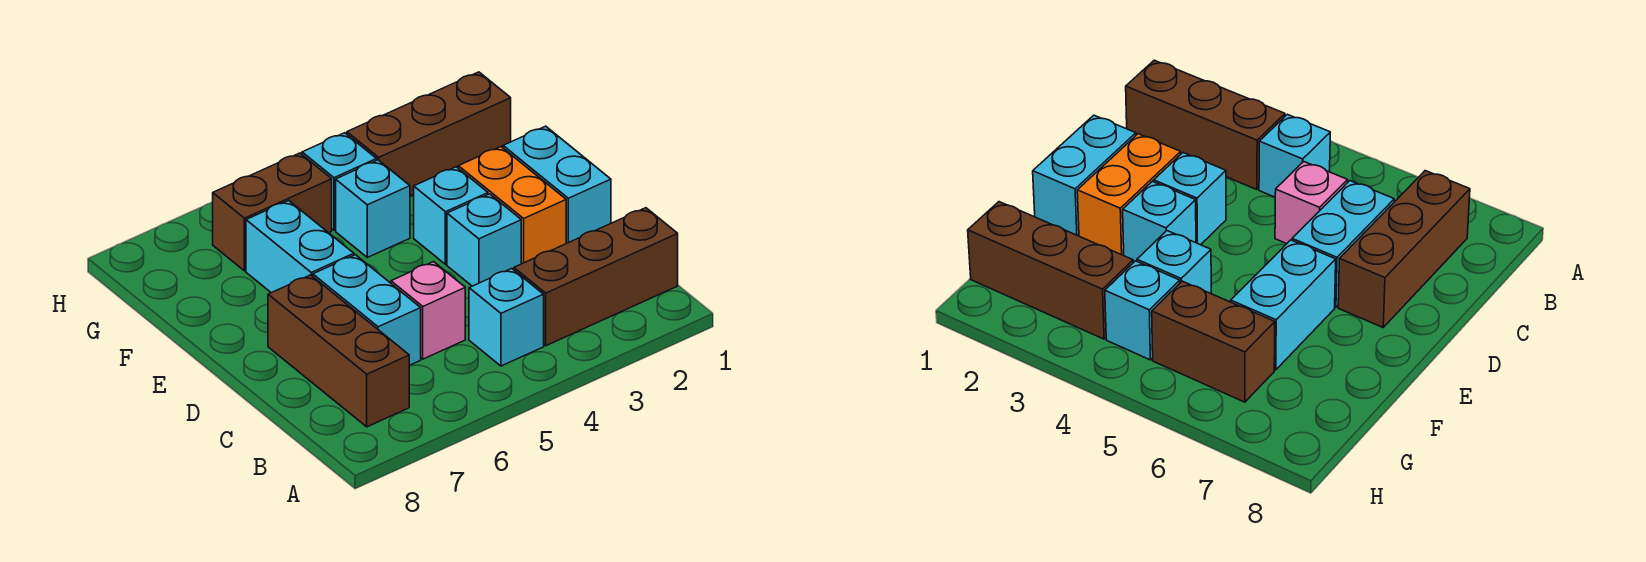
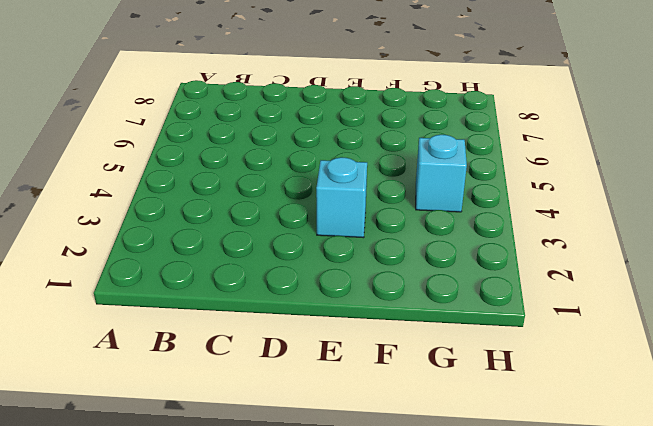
none -> brown 1x3 brick [514,208,678,346]
none -> cyan 1x1 brick [469,269,544,366]
none -> brown 1x3 brick [268,275,409,427]

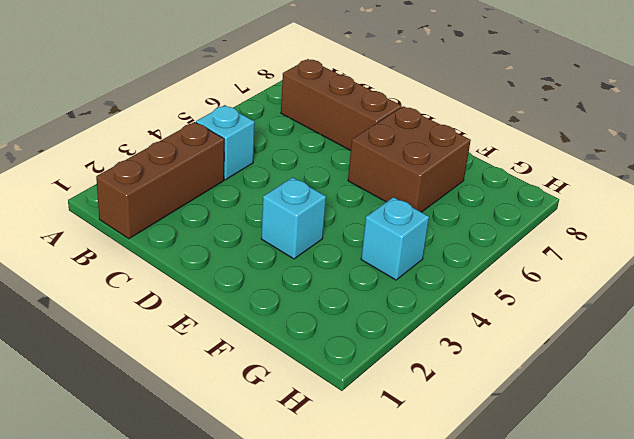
brown 2x2 brick [348,106,471,212] -> cyan 1x2 brick [246,200,354,293]
none -> pink 1x1 brick [391,262,465,359]
none -> cyan 1x2 brick [313,255,421,365]
none -> cyan 1x2 brick [503,126,611,243]

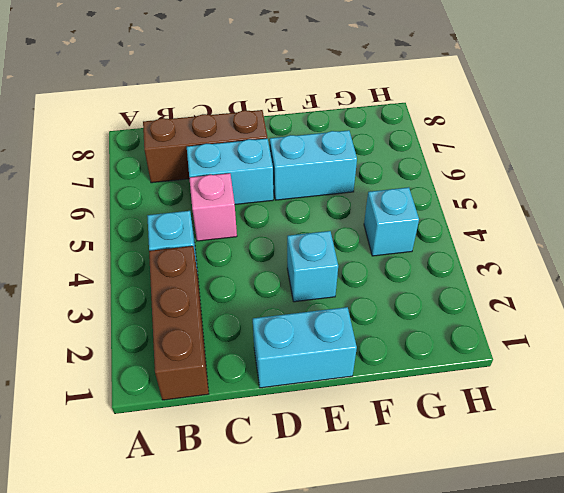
none -> orange 1x2 brick [458,147,566,264]
none -> cyan 1x1 brick [447,194,521,286]
none -> cyan 1x1 brick [336,160,410,257]

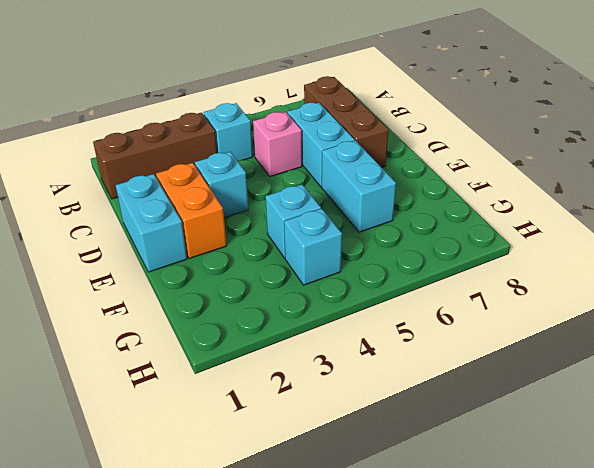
none -> cyan 1x1 brick [414,167,488,264]
none -> brown 1x3 brick [347,72,511,196]
none -> brown 1x2 brick [213,153,332,271]

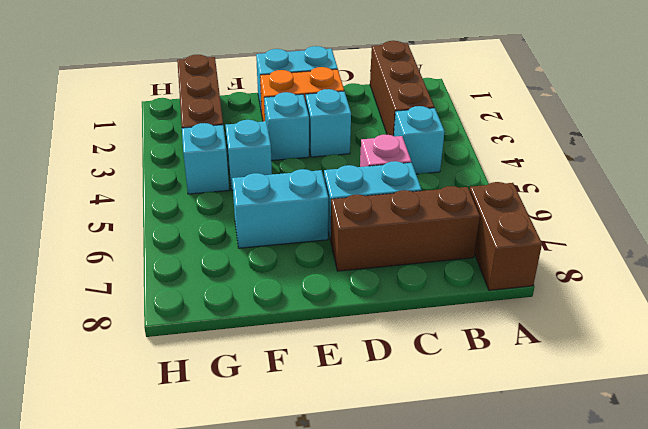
brown 1x2 brick [470,182,542,290] -> brown 1x2 brick moved to [213,153,332,271]

